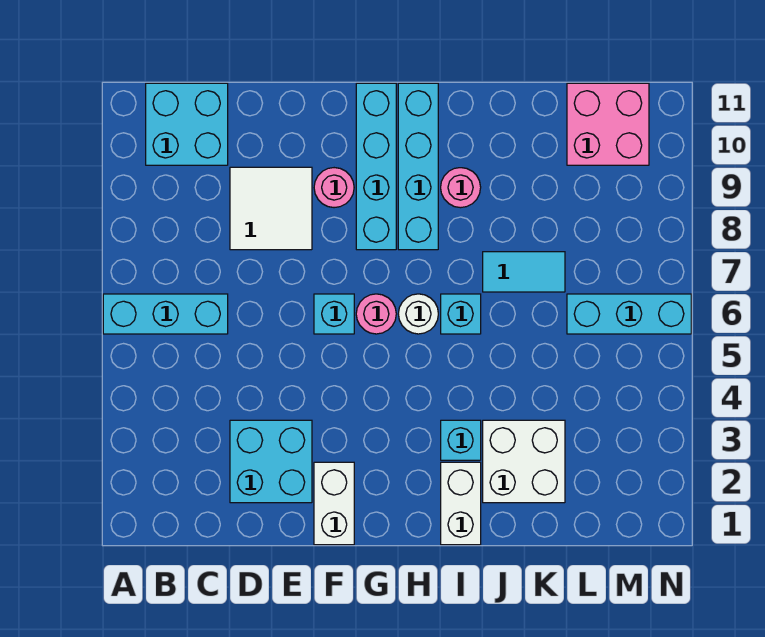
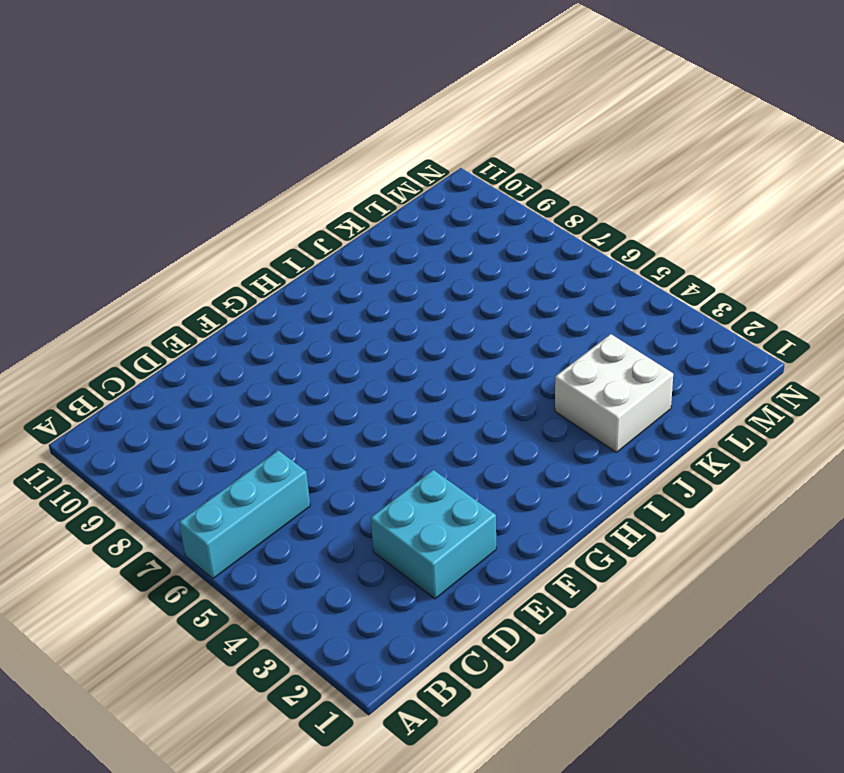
none -> cyan 2x2 brick [146,83,228,165]
none -> white 2x2 tile [230,167,312,250]
none -> white 1x2 brick [314,462,354,545]

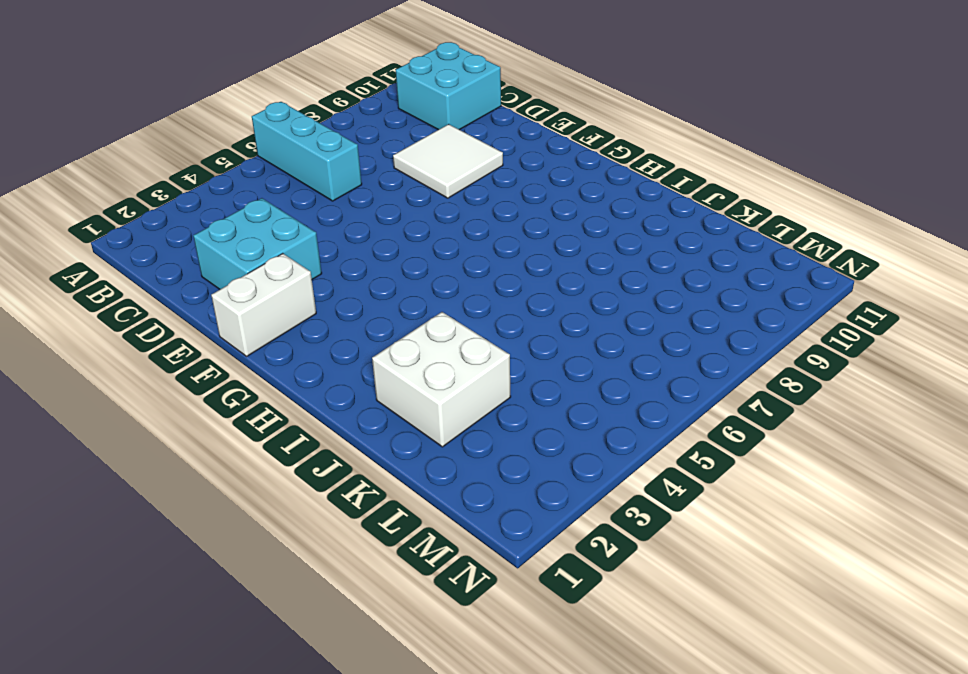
none -> cyan 1x1 brick [314,294,354,334]
none -> pink 1x1 round brick [314,168,354,208]
none -> pink 1x1 round brick [356,294,396,334]

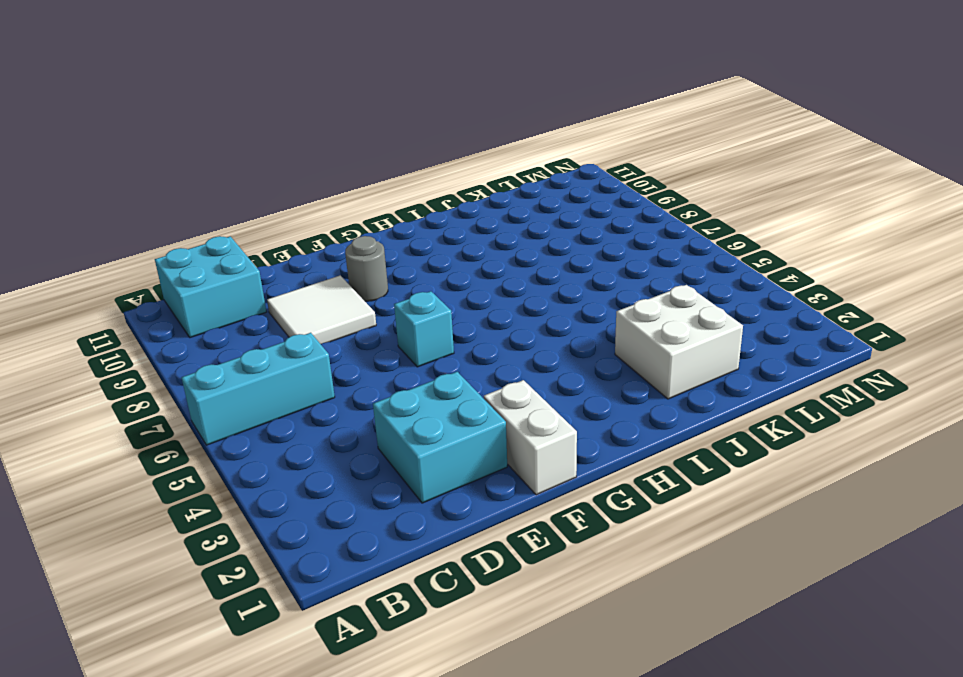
grey 1x1 round brick [345,236,388,301] -> pink 1x1 round brick [314,168,354,208]
none -> pink 1x1 round brick [356,294,396,334]
none -> cyan 1x4 brick [356,83,396,250]
none -> white 1x1 round brick [398,294,438,334]

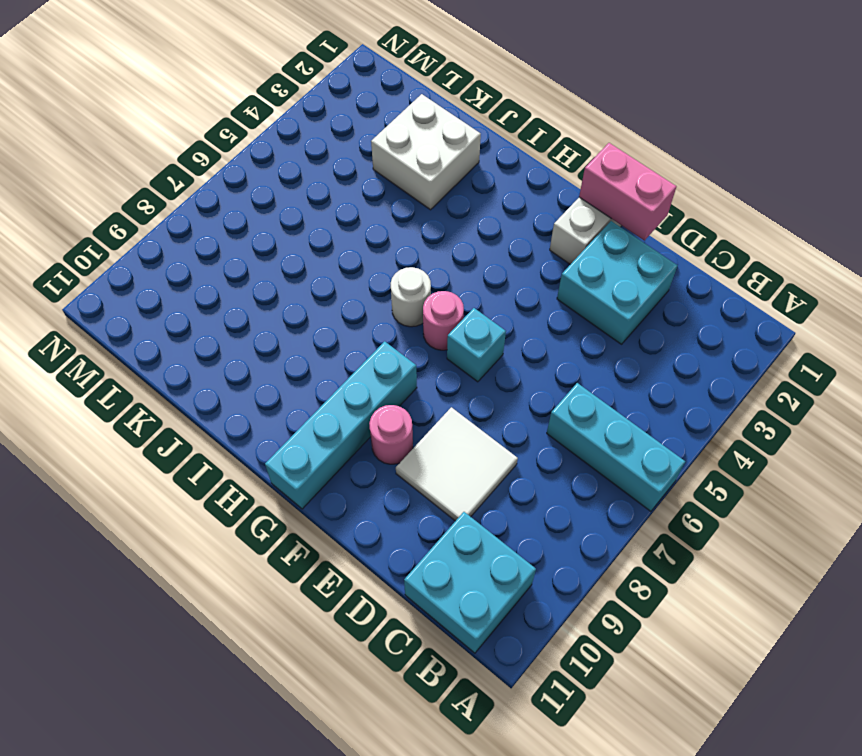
pink 1x2 brick [579,143,677,240] -> none
none -> cyan 1x4 brick [398,83,438,250]
none -> white 1x2 brick [441,462,481,545]
none -> cyan 1x1 brick [441,420,481,460]

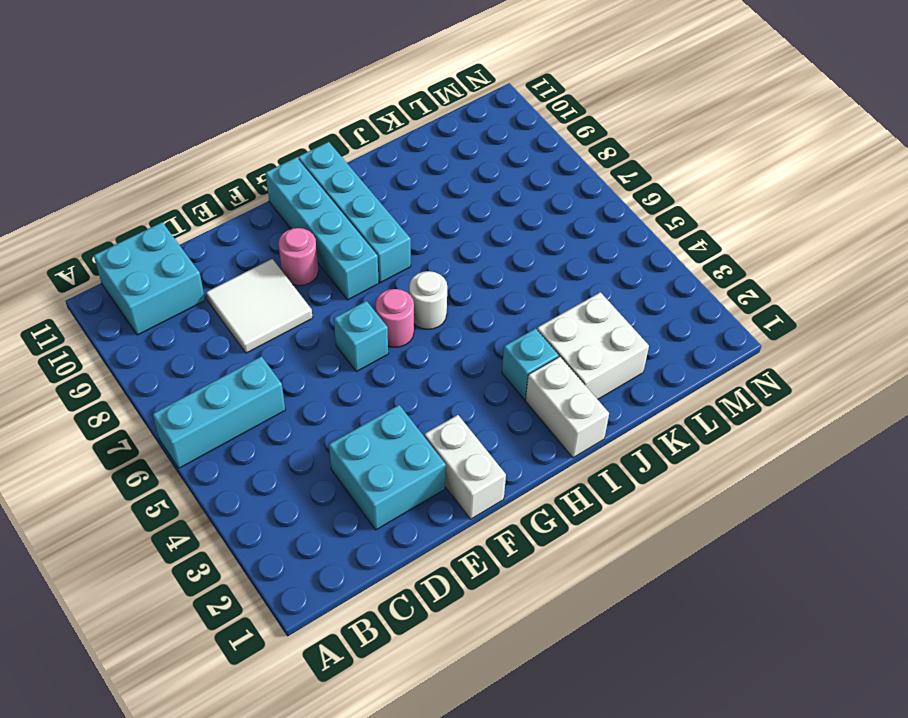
none -> cyan 1x1 brick [441,294,481,334]
none -> pink 1x1 round brick [441,168,481,208]
none -> cyan 1x2 tile [483,252,565,292]

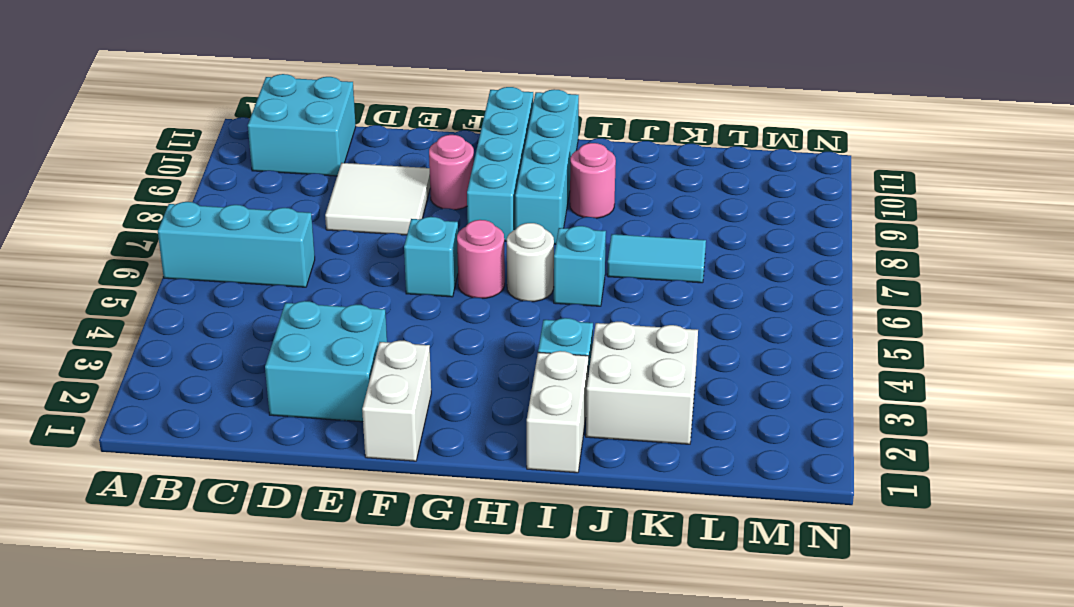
none -> cyan 1x3 brick [567,294,691,334]
none -> pink 2x2 brick [567,83,649,165]

